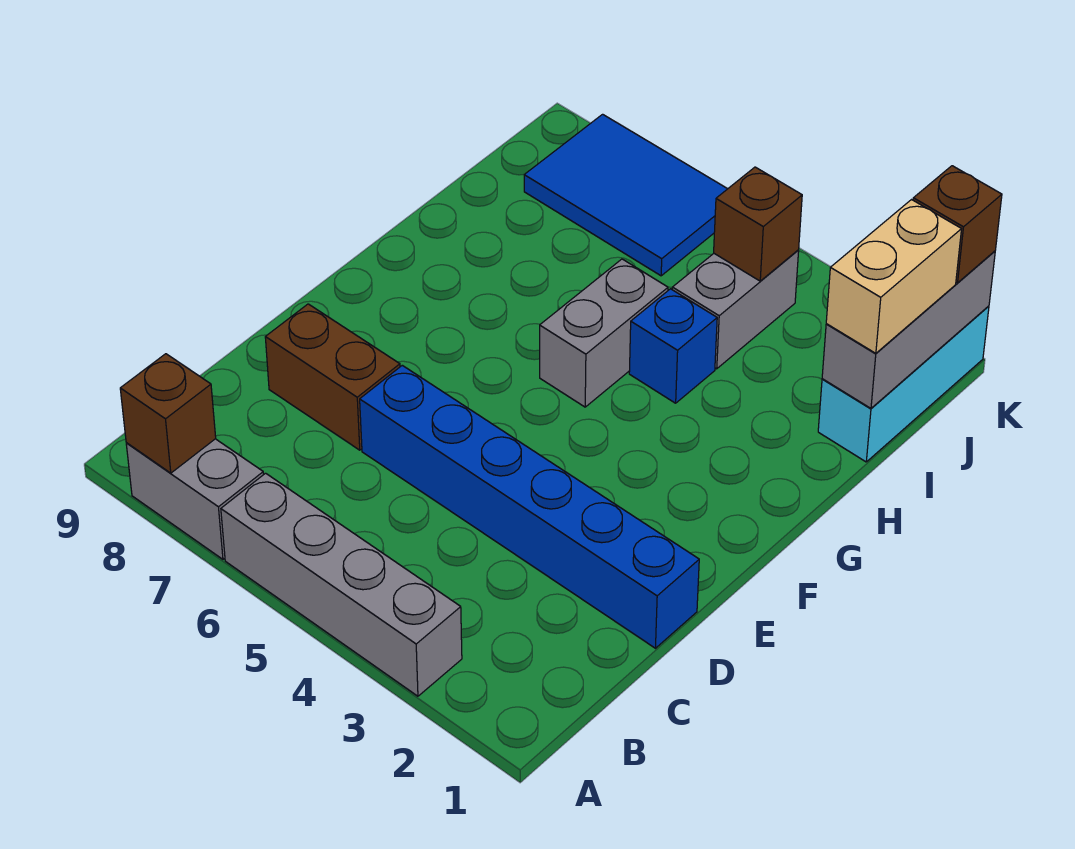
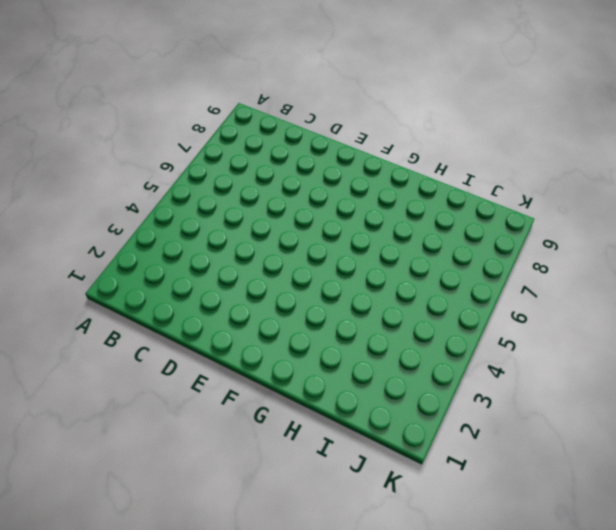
none -> grey 1x4 brick [221,473,462,696]
none -> grey 1x2 brick [126,439,264,559]
none -> blue 1x6 brick [360,365,699,648]

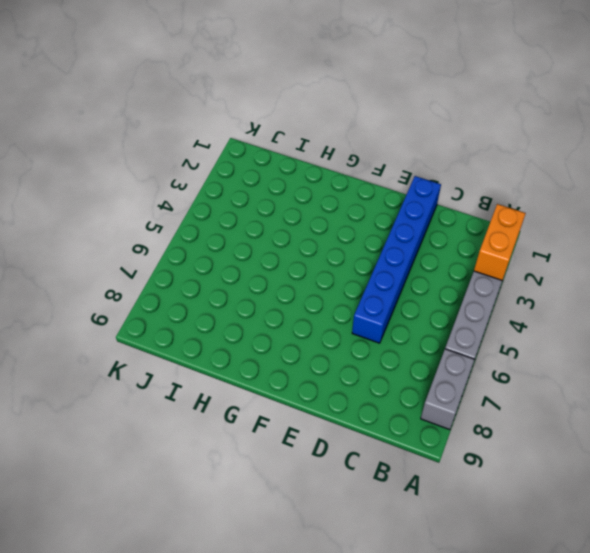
orange 1x2 brick [474,204,526,280] -> none
none -> brown 1x2 brick [265,304,400,450]
none -> grey 1x2 brick [540,259,668,407]
none -> blue 1x1 brick [629,289,717,403]

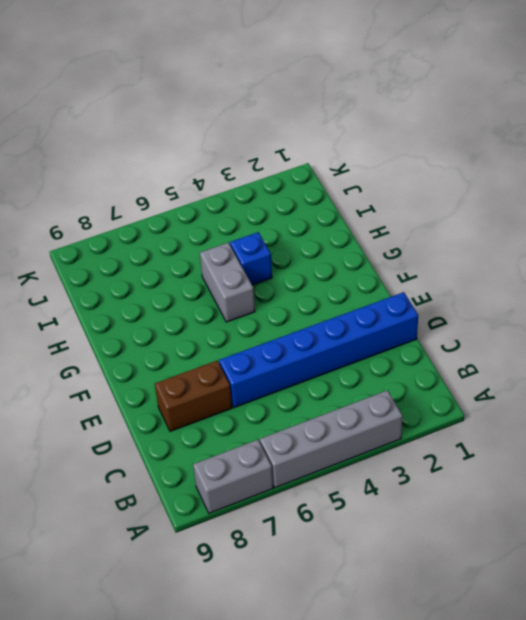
none -> cyan 1x3 brick [818,306,989,462]
none -> grey 1x2 brick [672,250,799,369]
none -> blue 2x3 tile [524,114,727,276]

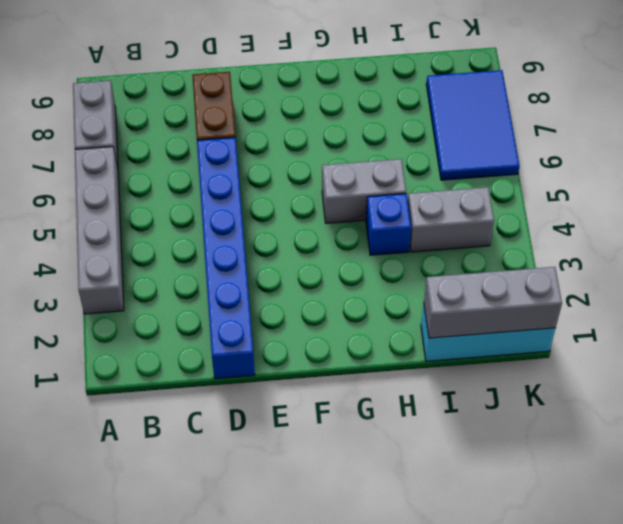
none -> brown 1x1 brick [120,354,216,473]
none -> brown 1x1 brick [714,167,802,281]
none -> tan 1x2 brick [826,200,961,353]

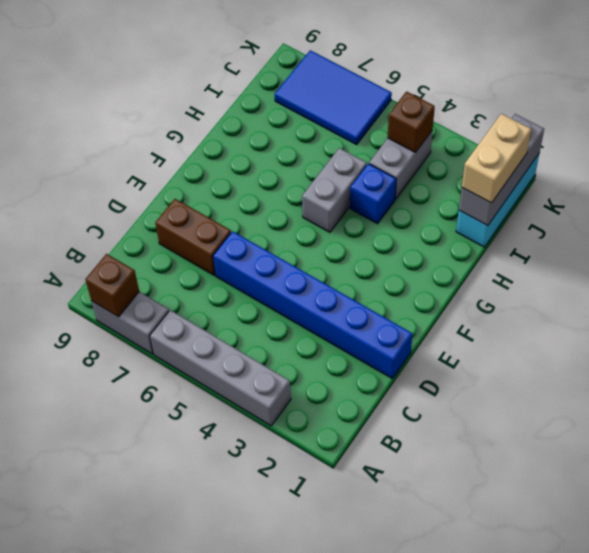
none -> brown 1x1 brick [913,166,1002,283]

